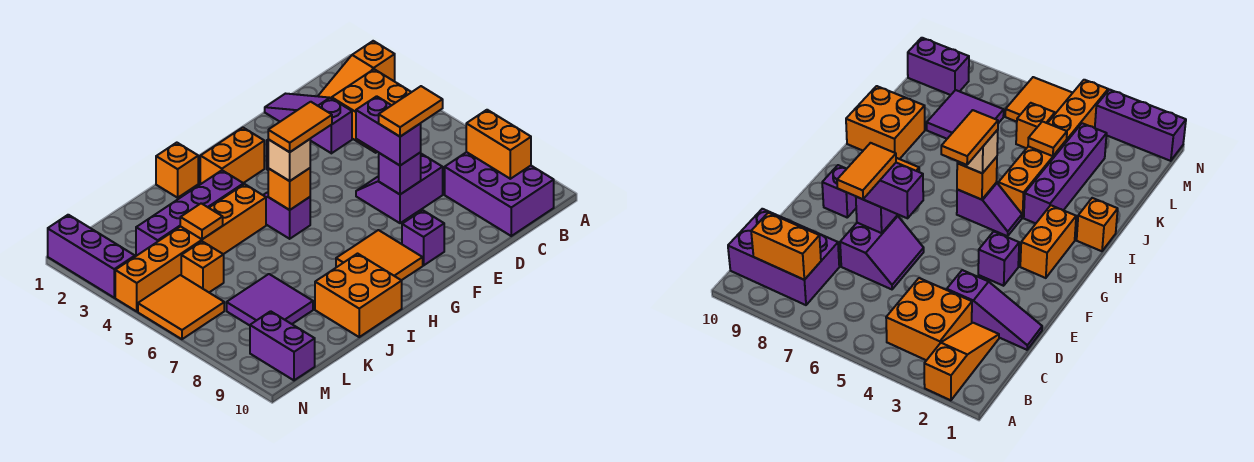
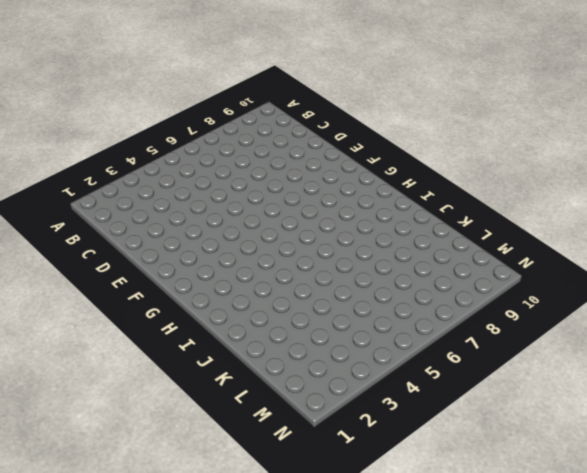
none -> orange 1x3 slope [318,41,395,98]
none -> orange 2x2 brick [332,69,411,153]
none -> purple 2x3 brick [445,152,554,236]

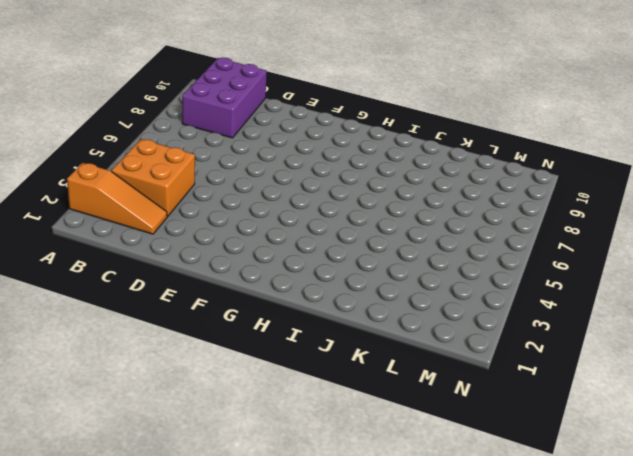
none -> purple 1x3 slope [265,94,352,153]
none -> purple 2x2 slope [356,154,443,223]
none -> purple 1x1 brick [978,232,1019,286]

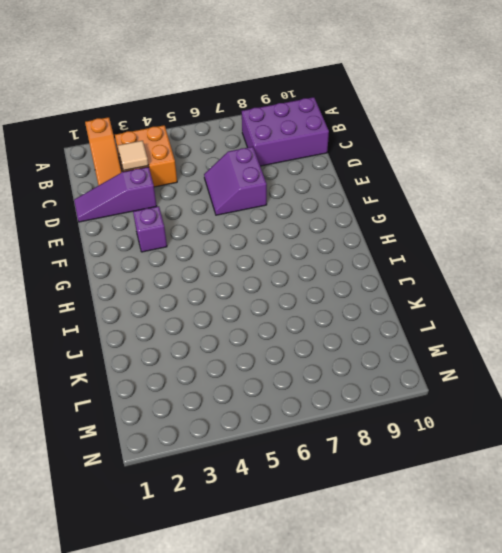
tan 1x1 tile [118,141,149,170] -> none
none -> purple 1x1 brick [402,210,444,265]
none -> orange 1x2 brick [200,128,264,184]
none -> orange 2x2 tile [336,230,423,280]

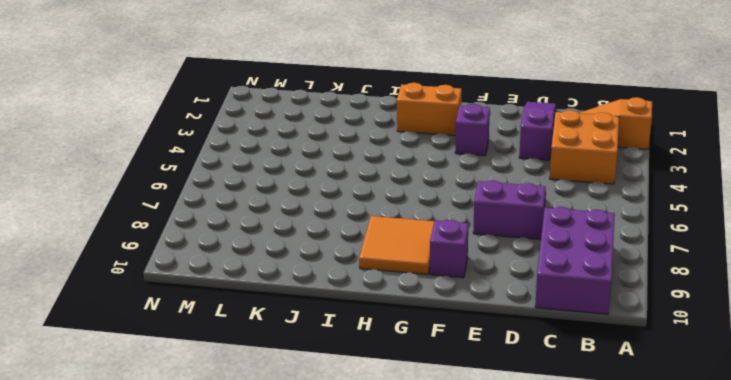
none -> purple 1x2 slope [263,192,310,239]
none -> orange 1x1 brick [156,143,198,198]
none -> purple 1x4 brick [136,170,244,256]

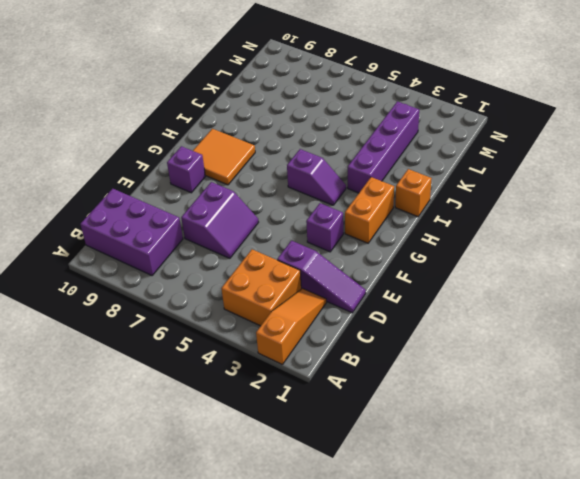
none -> orange 1x6 brick [115,184,266,311]
none -> orange 2x2 brick [315,254,402,337]
none -> purple 2x2 tile [227,274,313,325]

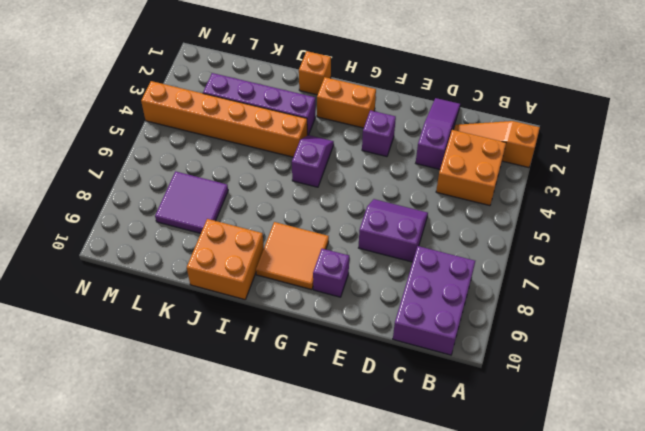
none -> orange 1x1 brick [181,241,224,292]
none -> orange 2x2 tile [138,275,224,339]
none -> purple 1x2 brick [250,311,315,380]

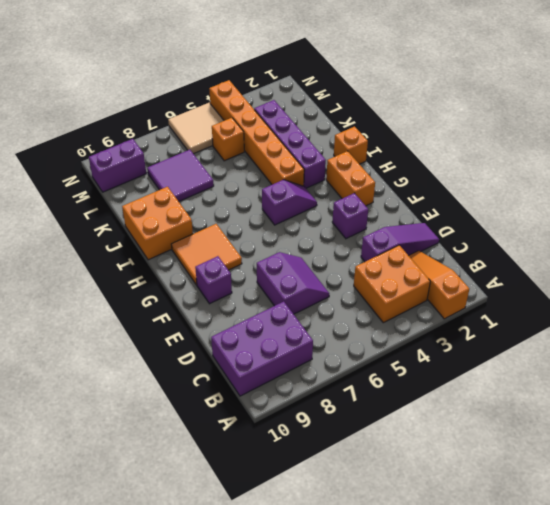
tan 2x2 tile [168,103,224,154] -> orange 2x2 tile [138,275,224,339]
none -> purple 1x3 brick [48,215,135,298]
none -> orange 1x2 brick [466,110,531,179]
none -> purple 1x1 brick [379,152,421,194]

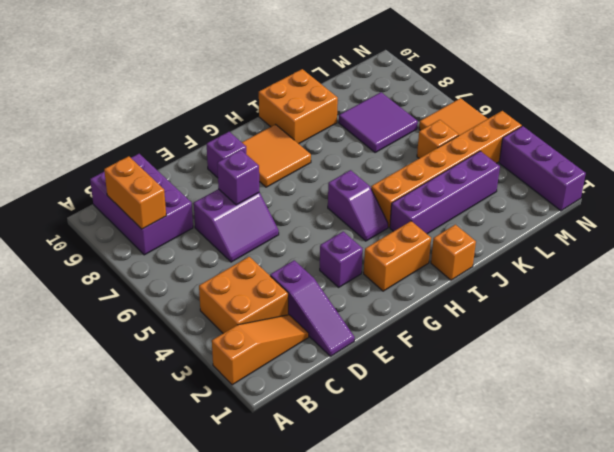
none -> purple 1x2 brick [250,311,315,380]
none -> orange 1x1 brick [268,168,310,210]
none -> orange 1x1 tile [180,203,223,239]

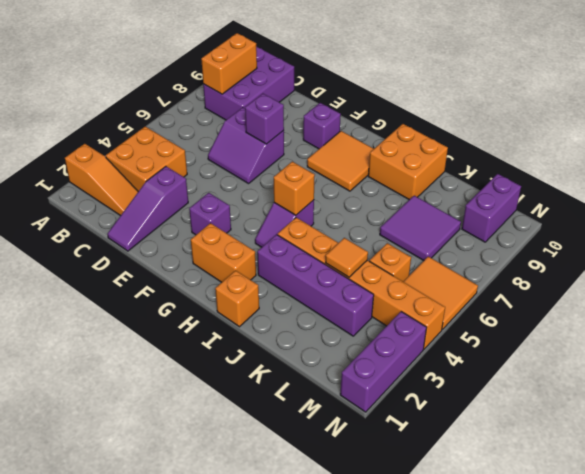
none -> purple 1x2 brick [356,96,421,166]
none -> tan 1x1 brick [268,139,310,181]
none -> orange 1x2 tile [379,86,443,137]

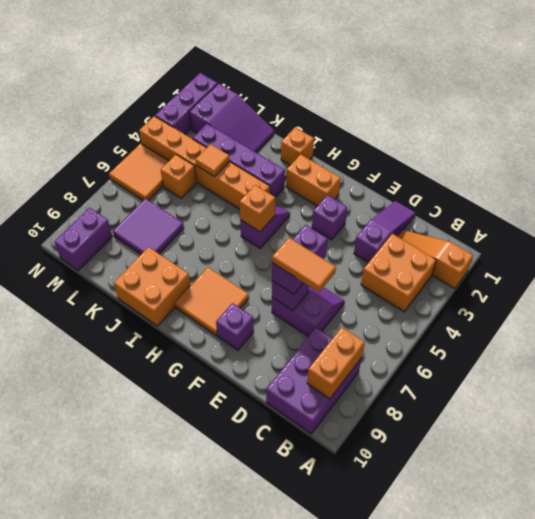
purple 2x3 slope [189,83,274,152] -> none
none -> tan 1x1 brick [268,139,310,181]
none -> orange 1x2 tile [268,102,332,152]

